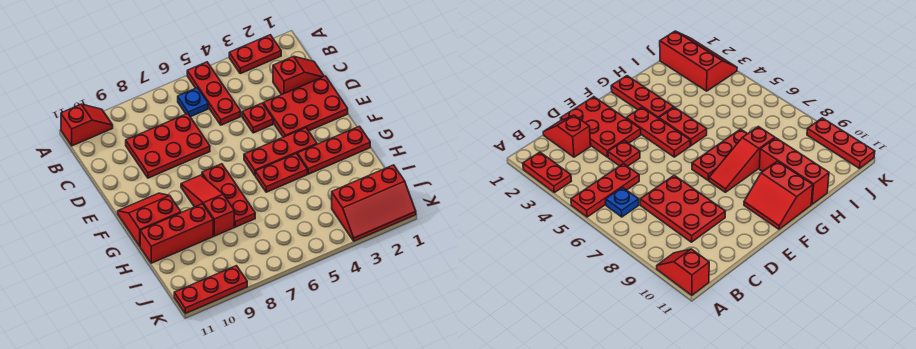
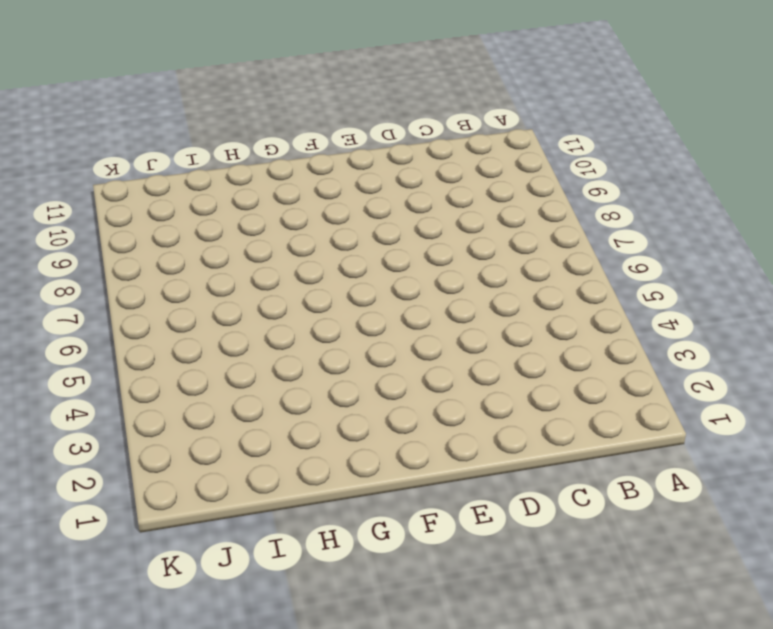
none -> red 1x2 plate [229,35,281,74]
none -> red 1x3 plate [187,62,241,125]
none -> red 1x2 slope [61,104,113,146]

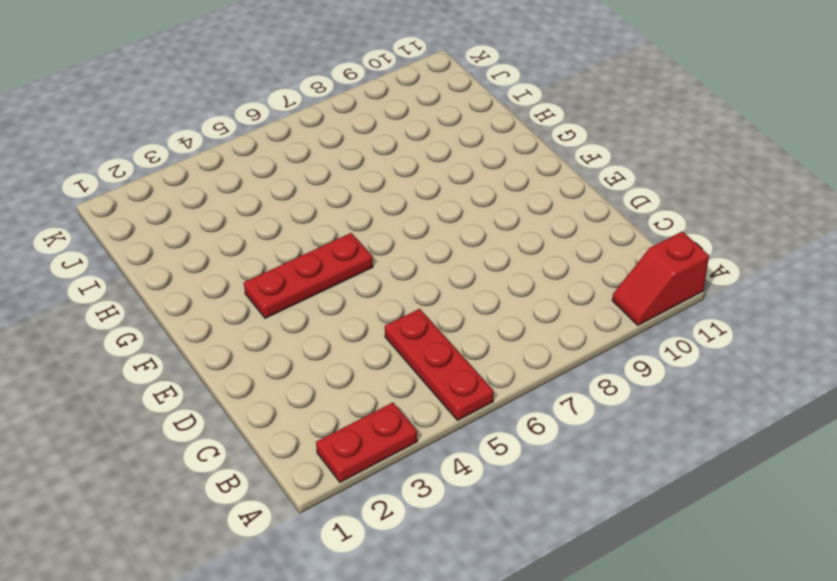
none -> blue 1x1 plate [178,88,208,117]
none -> red 1x2 slope [273,56,324,95]
none -> red 2x3 plate [126,113,210,178]

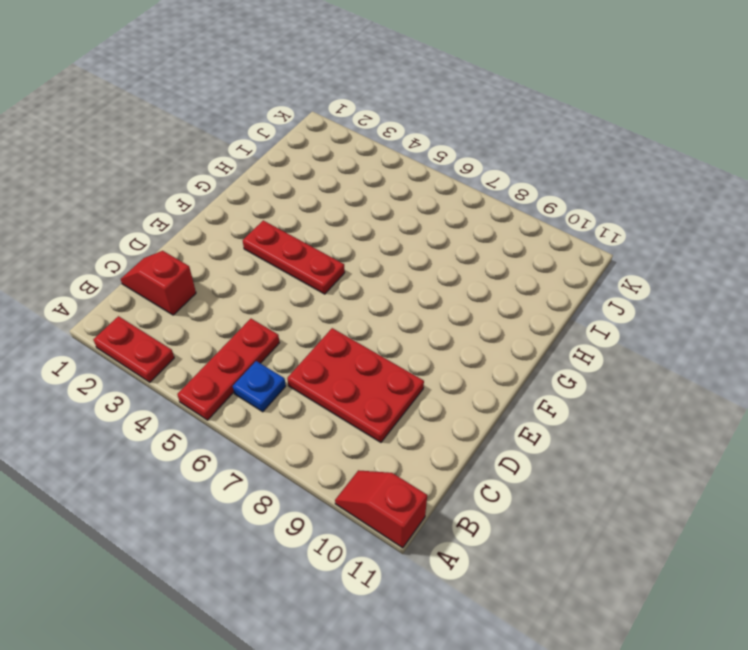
none -> red 2x3 plate [263,76,348,137]
none -> red 1x1 plate [242,103,273,133]
none -> red 1x3 plate [202,164,255,227]

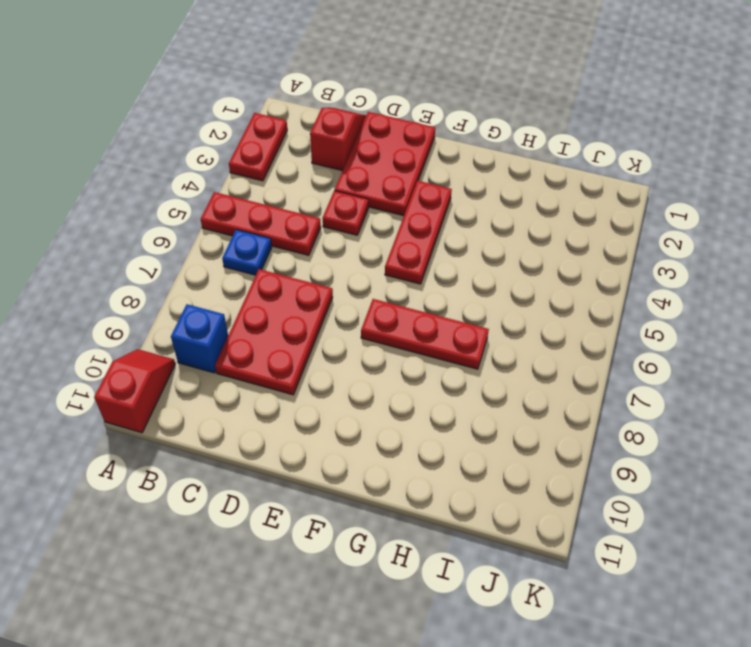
blue 1x1 brick [171,304,228,373] -> none
none -> red 1x3 slope [181,175,234,236]
none -> red 2x2 slope [118,193,181,246]
none -> red 1x3 plate [298,126,370,174]

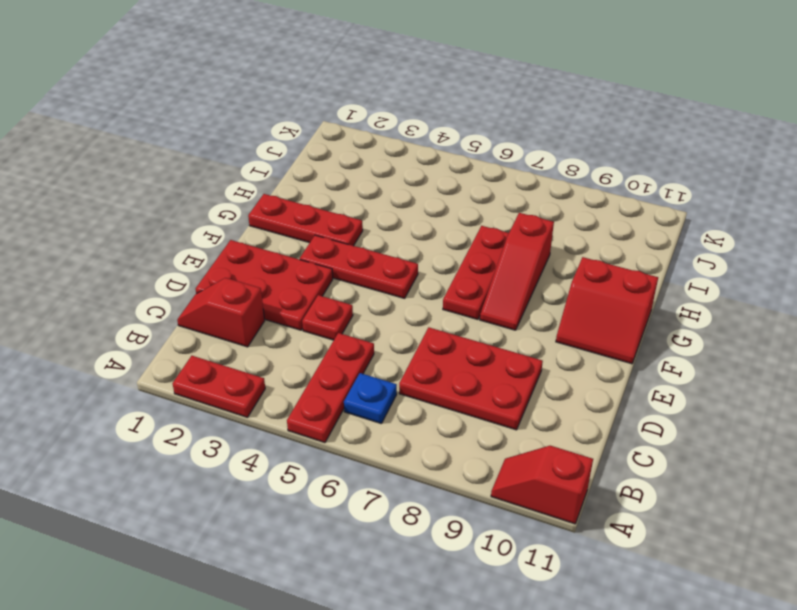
none -> red 1x2 plate [255,153,307,192]
none -> red 1x3 brick [140,204,213,263]
none -> red 2x3 slope [332,165,416,241]

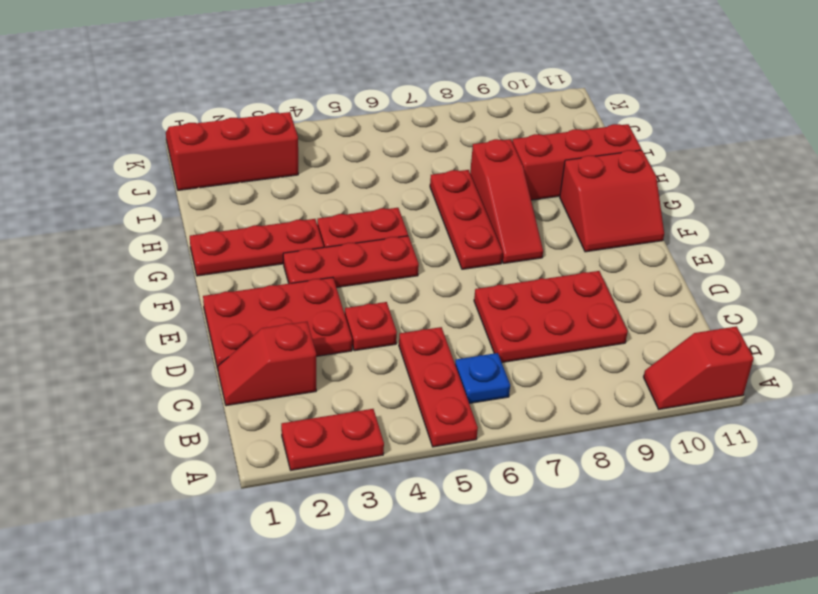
none -> red 1x3 plate [174,266,247,313]

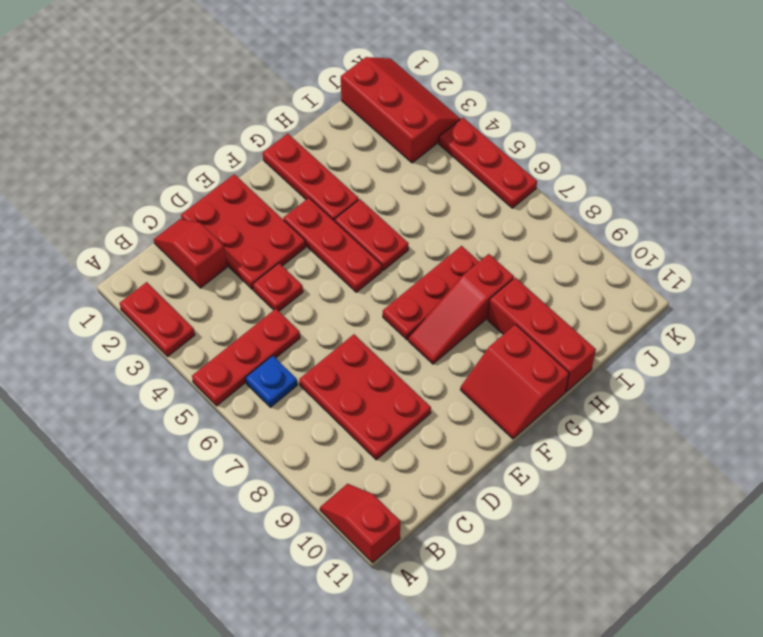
red 1x3 plate [439,118,537,208] -> red 1x3 plate moved to [174,266,247,313]

